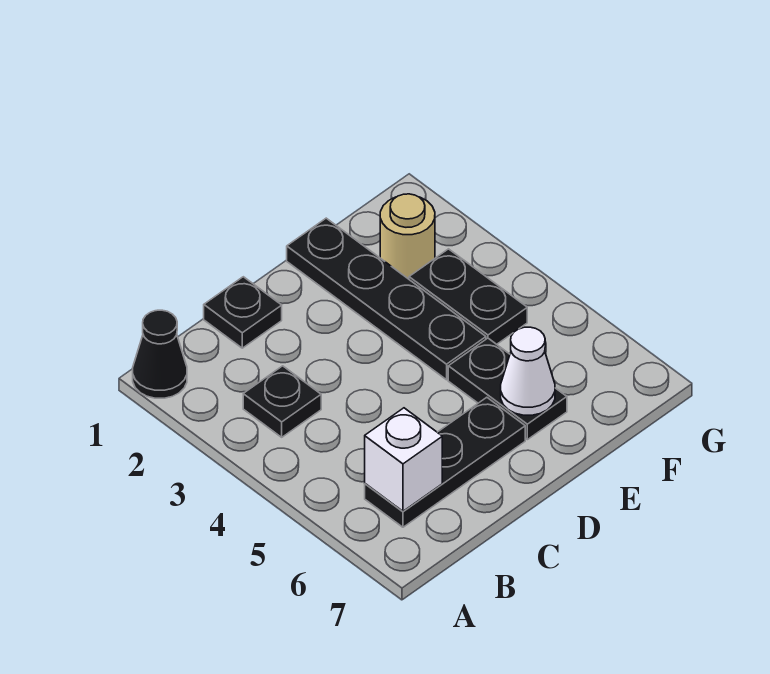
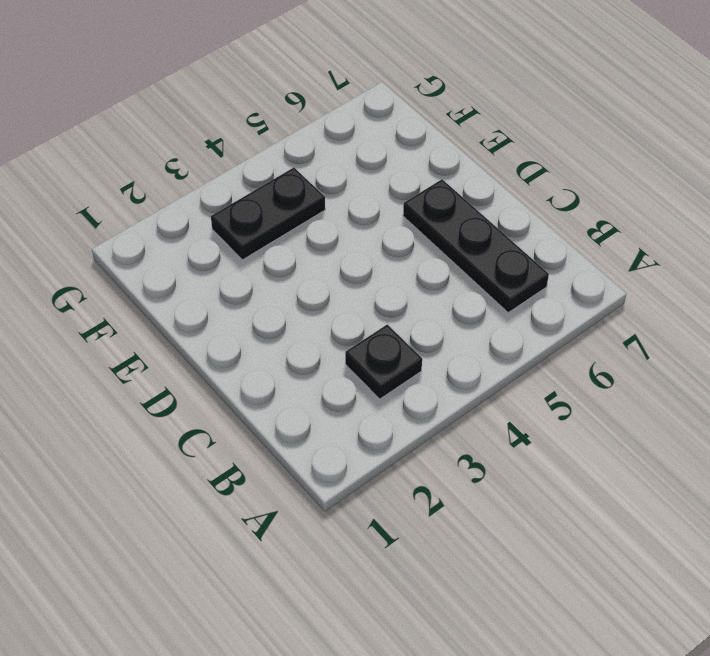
none -> black 1x1 cone [133,310,187,398]
none -> black 1x1 plate [204,277,282,348]

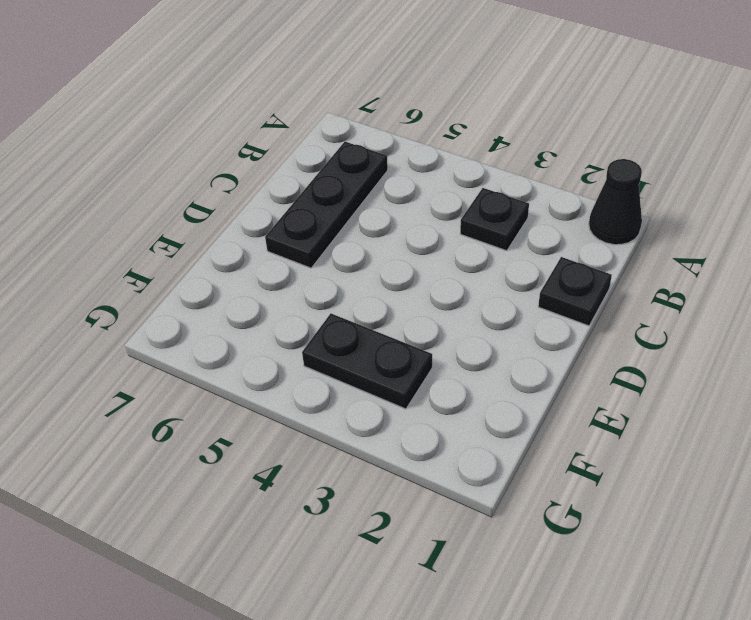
none -> black 1x4 plate [287,218,486,380]
none -> black 1x2 plate [448,338,567,440]

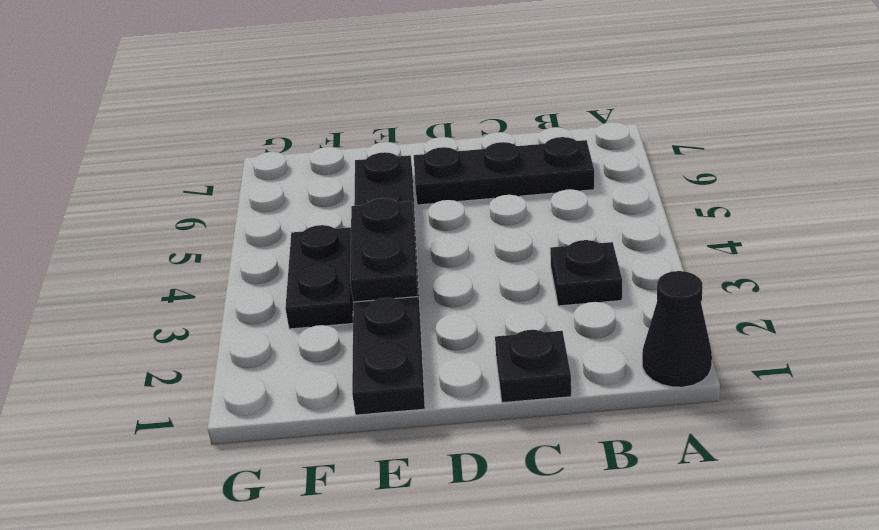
black 1x2 plate [350,198,418,302] -> none
none -> tan 1x1 round brick [380,194,435,279]
none -> white 1x1 brick [365,408,442,511]

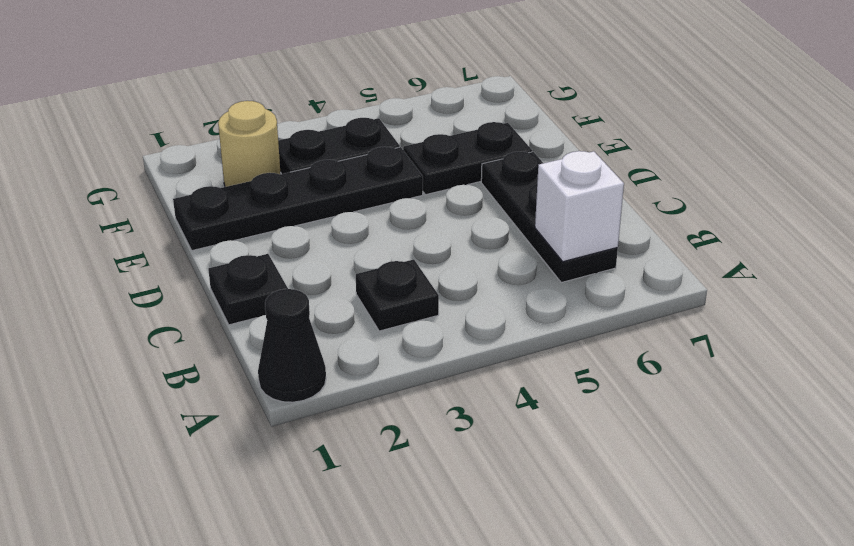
none -> white 1x1 cone [501,327,555,415]

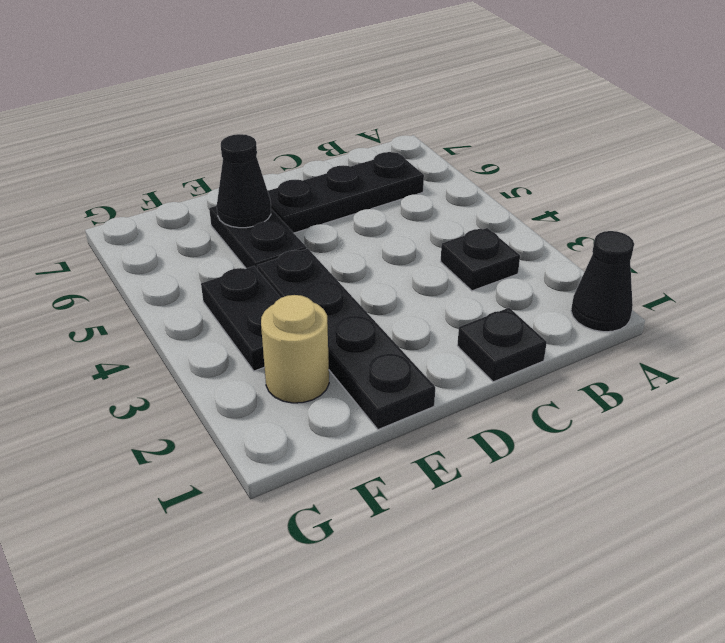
black 1x1 cone [217,134,271,228] -> white 1x1 cone [501,327,555,415]
none -> white 1x1 brick [365,408,442,511]

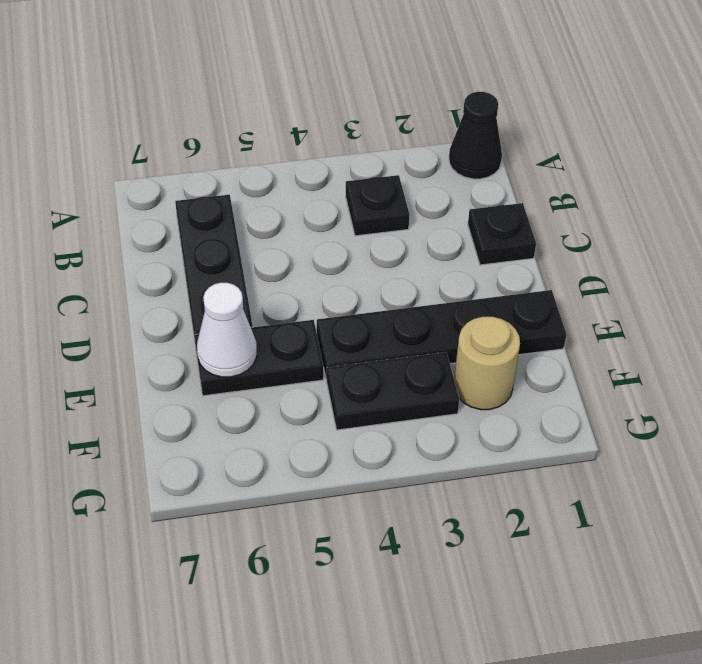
none -> white 1x1 brick [365,408,442,511]

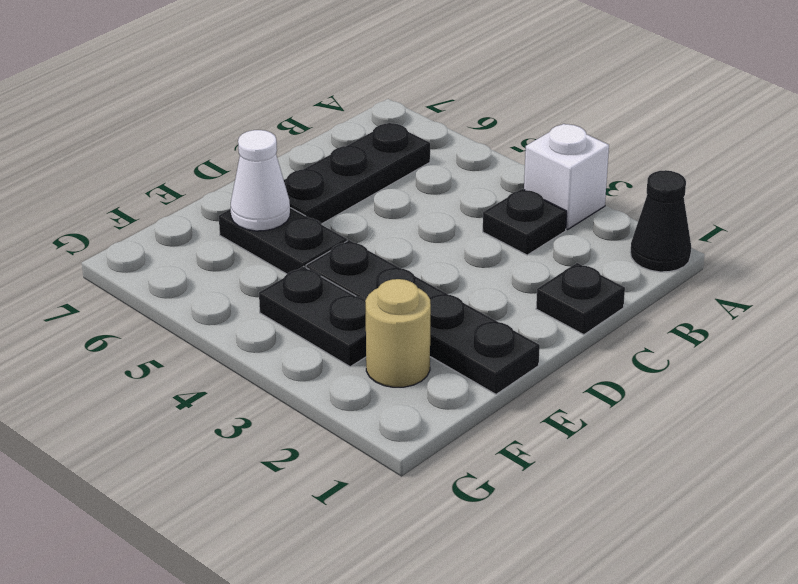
white 1x1 brick [524,124,609,230] -> white 1x1 brick moved to [365,408,442,511]

